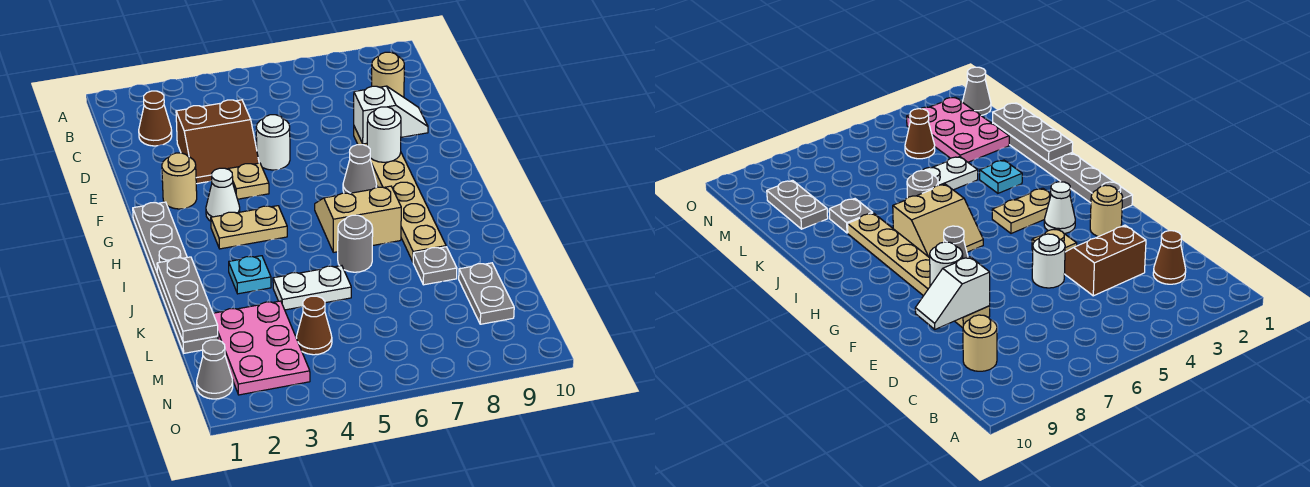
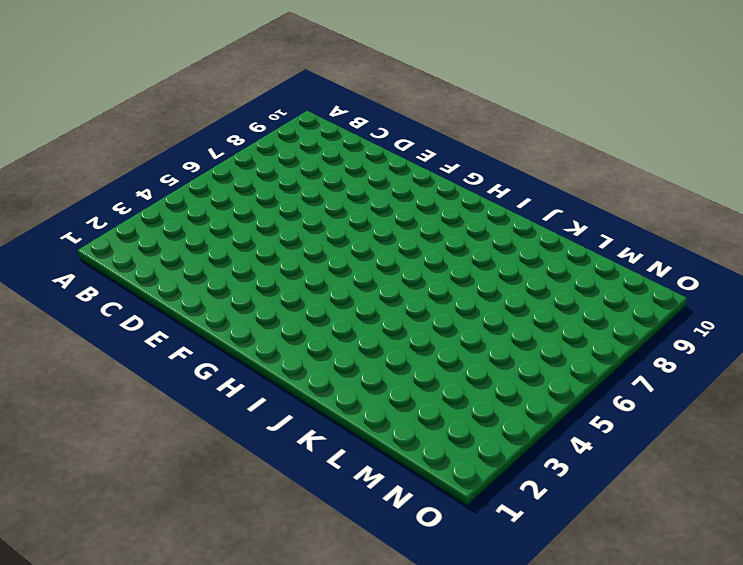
none -> brown 1x1 cone [139,91,172,146]
none -> tan 1x1 round brick [372,52,404,97]
none -> brown 2x2 slope [176,100,259,184]

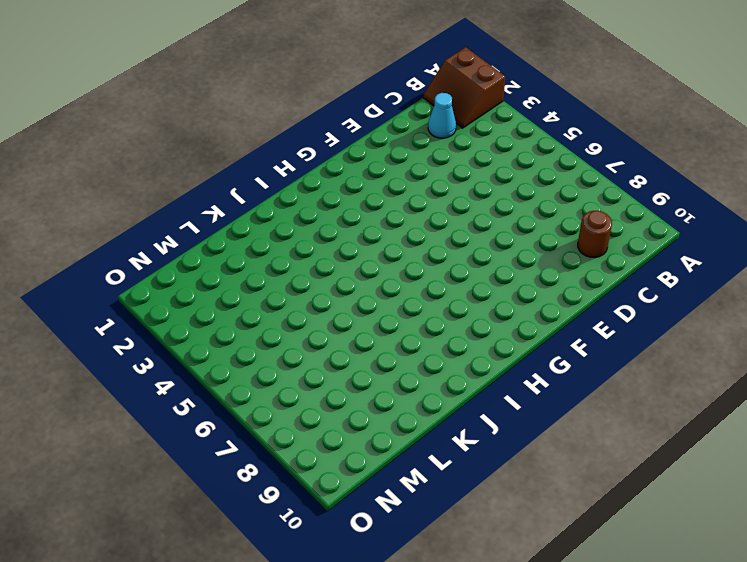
brown 2x2 slope [424,47,505,128] -> brown 2x2 slope moved to [176,100,259,184]
cyan 1x1 cone [428,93,456,138] -> brown 1x1 cone [139,91,172,146]
brown 1x1 round brick [578,211,612,257] -> tan 1x1 round brick [372,52,404,97]
none -> white 1x1 round brick [256,115,290,170]
none -> tan 1x6 plate [354,127,446,261]
none -> tan 1x1 round brick [162,153,197,209]

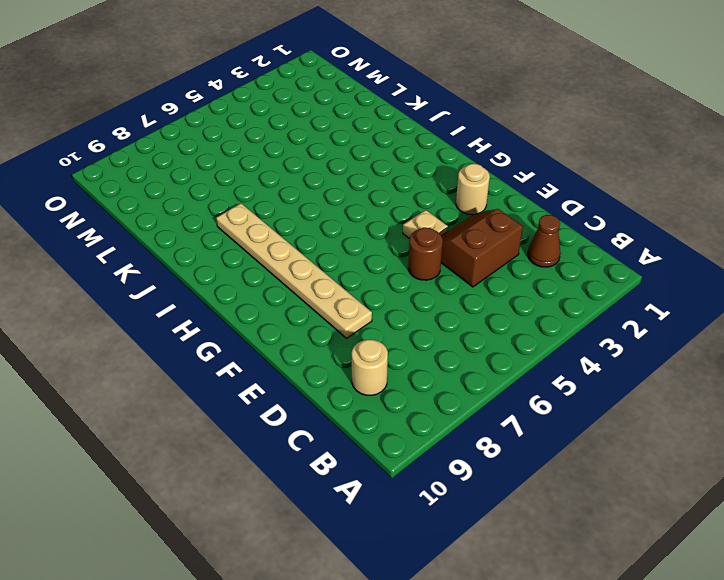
brown 1x1 round brick [408,227,443,280] -> white 1x1 round brick [256,115,290,170]
none -> grey 1x6 plate [133,202,218,353]
none -> white 1x1 cone [206,168,240,221]
none -> grey 1x1 cone [343,145,377,194]

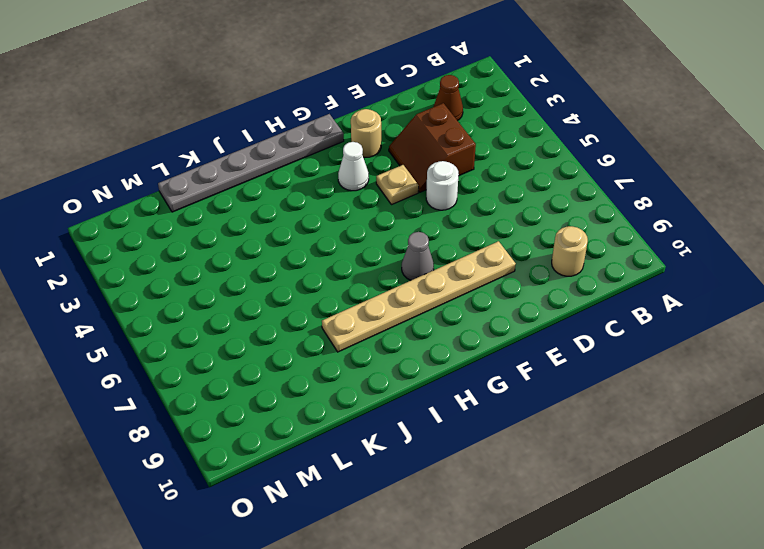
none -> tan 1x2 plate [211,206,287,249]
none -> tan 2x2 slope [315,186,401,252]
none -> cyan 1x1 plate [229,256,271,294]

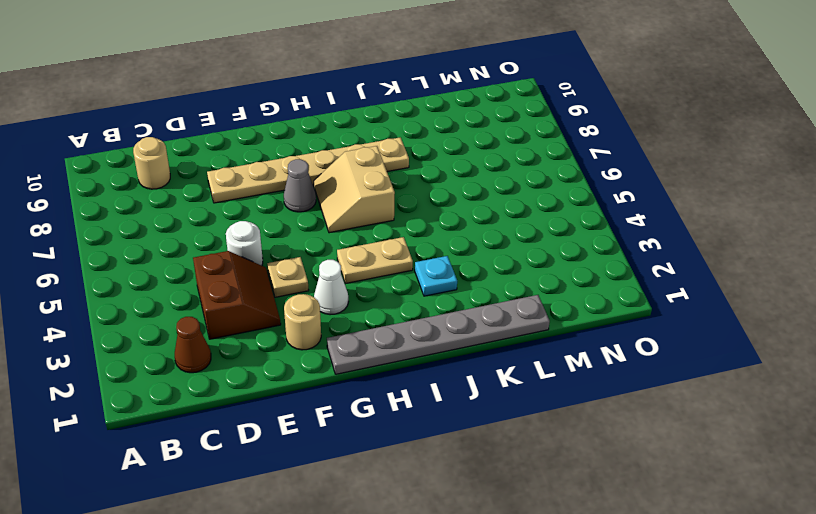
tan 1x2 plate [337,237,413,284] -> tan 1x2 plate turned to [211,206,287,249]
none -> grey 1x1 round brick [338,215,373,272]
none -> white 1x2 plate [273,266,351,310]
none -> grey 1x1 plate [413,247,457,285]

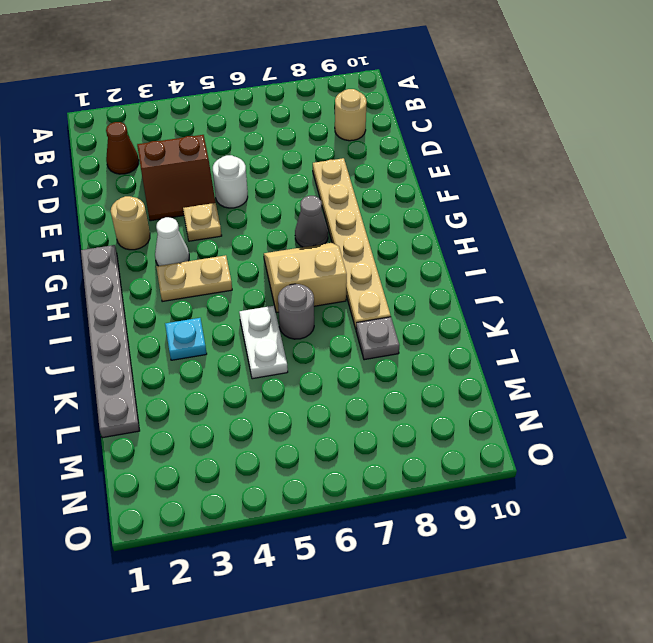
white 1x2 plate [239,306,288,379] -> white 1x2 plate turned to [273,266,351,310]
none -> pink 2x3 plate [213,301,310,395]
none -> grey 1x2 plate [459,263,514,324]
none -> brown 1x1 cone [296,296,332,355]

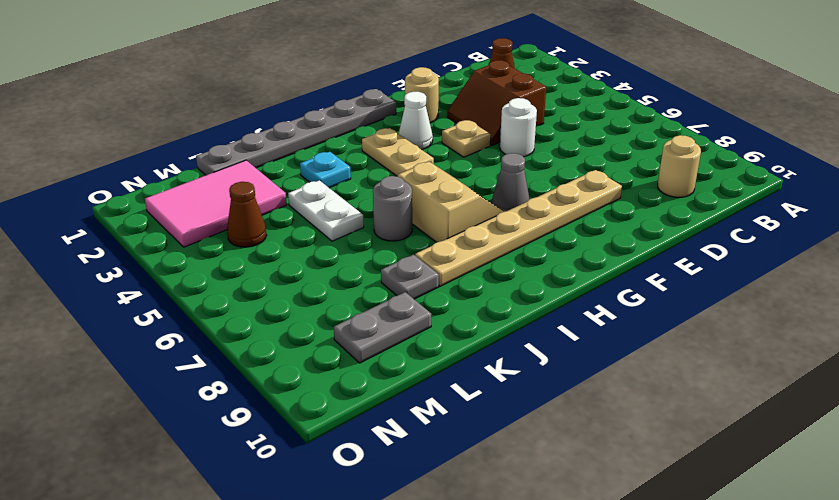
pink 2x3 tile [145,160,287,247] -> pink 2x3 plate [213,301,310,395]
none -> grey 1x1 cone [197,340,233,399]
none -> white 1x2 slope [354,86,428,144]
none -> white 1x1 round brick [367,107,401,162]

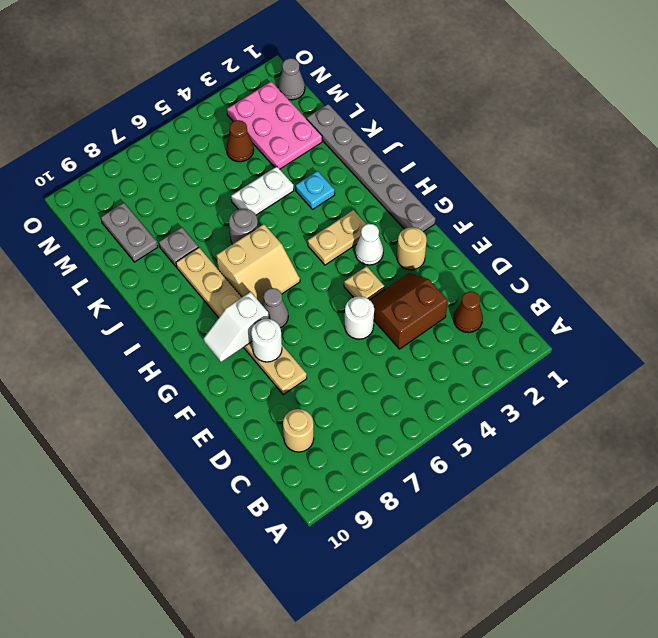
white 1x2 slope [203,292,269,362] -> white 1x2 slope moved to [354,86,428,144]
none -> grey 1x3 plate [157,257,218,342]

